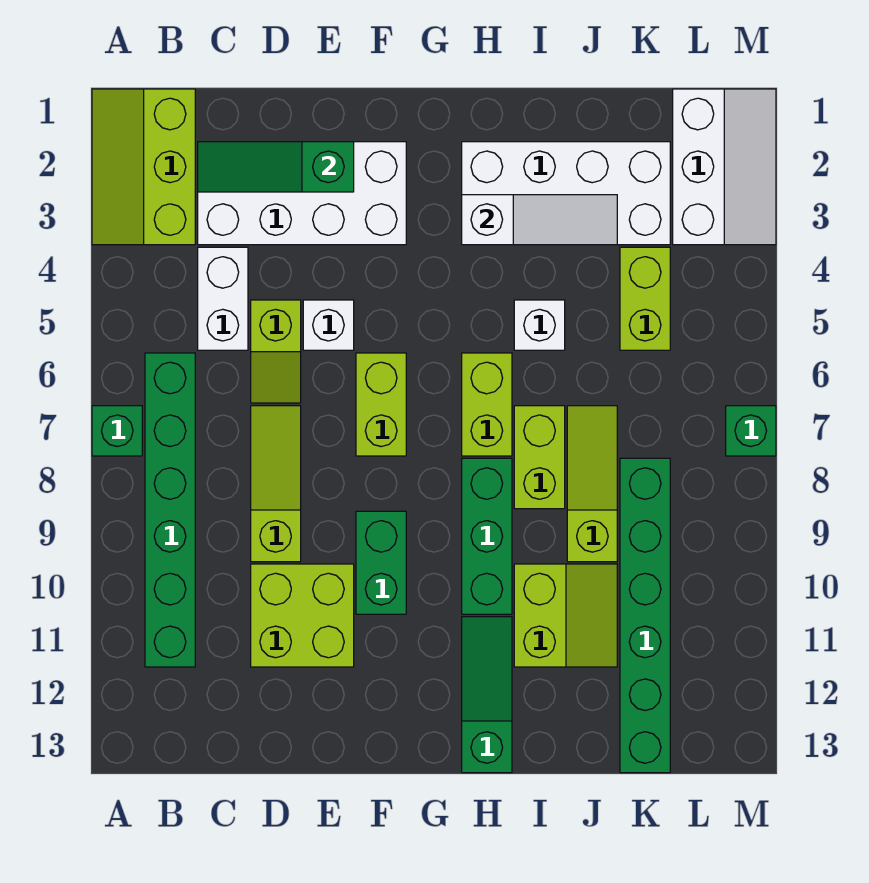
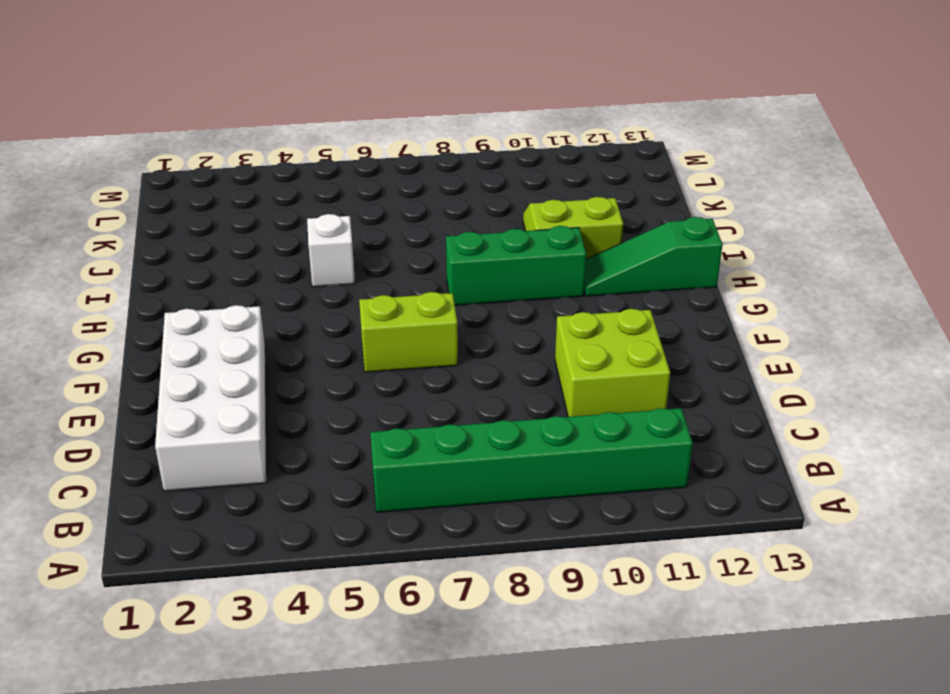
none -> lime 2x3 slope [92,89,195,245]
none -> green 1x1 brick [92,406,142,456]
none -> white 1x2 brick [198,247,248,350]

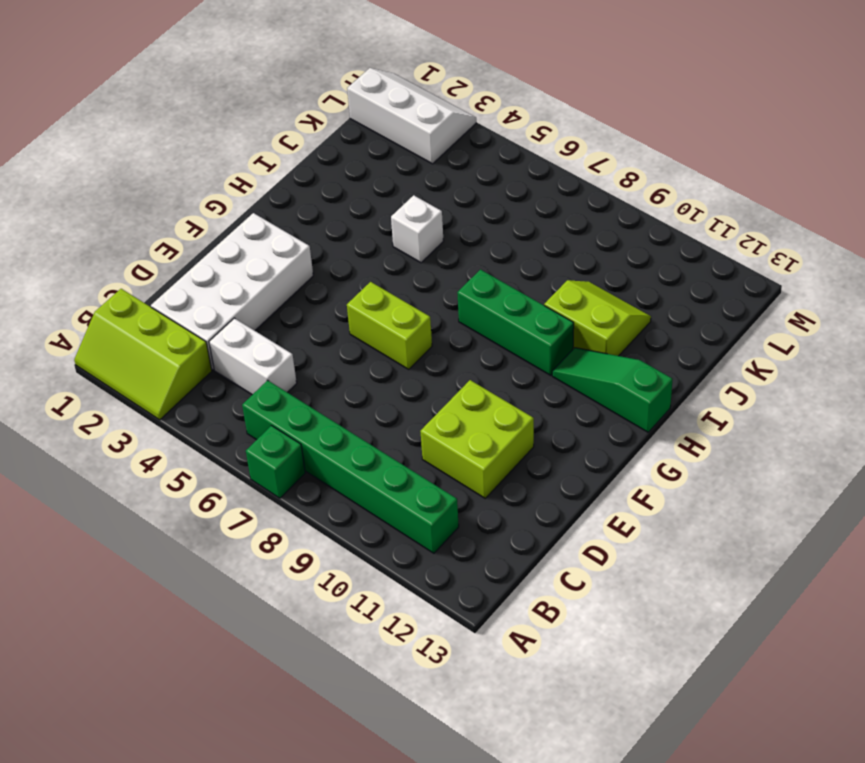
none -> lime 1x2 slope [251,300,301,403]
none -> lime 1x3 slope [251,406,301,562]
none -> white 1x1 brick [303,300,354,350]

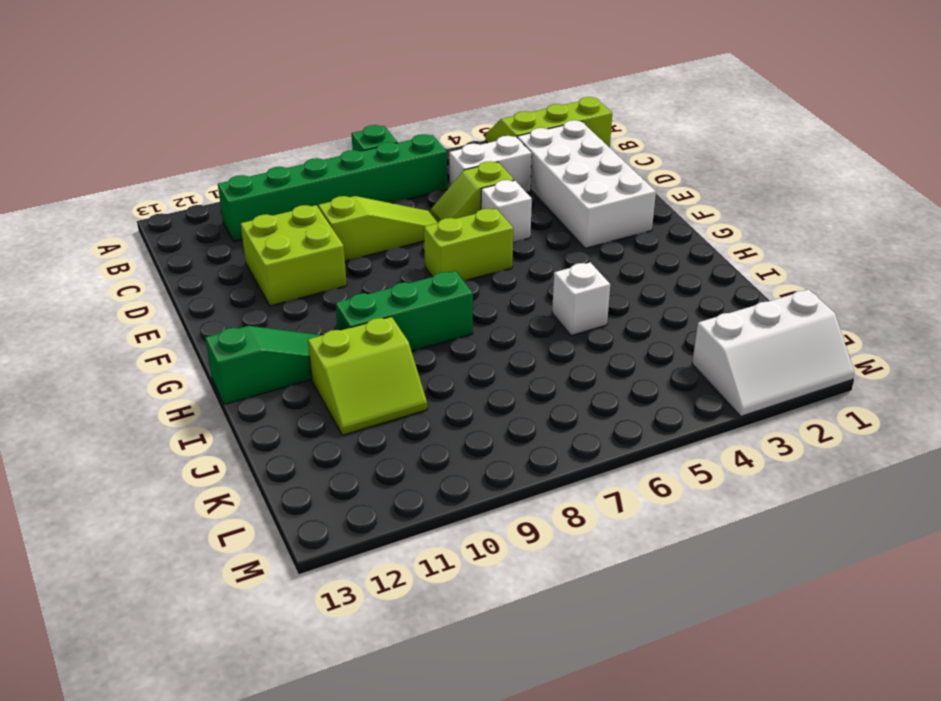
none -> green 1x2 brick [356,511,406,614]
none -> white 2x4 brick [462,142,670,245]
none -> lime 1x2 brick [462,353,512,456]

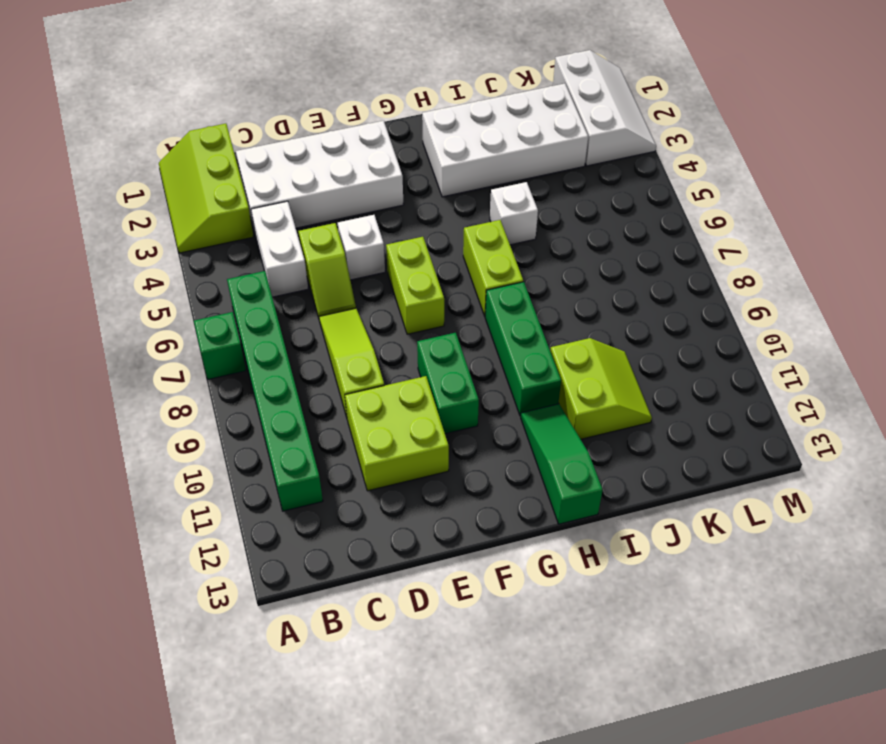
none -> lime 1x2 brick [514,406,565,509]
none -> lime 1x3 slope [567,406,617,562]
none -> lime 1x2 brick [620,247,670,350]

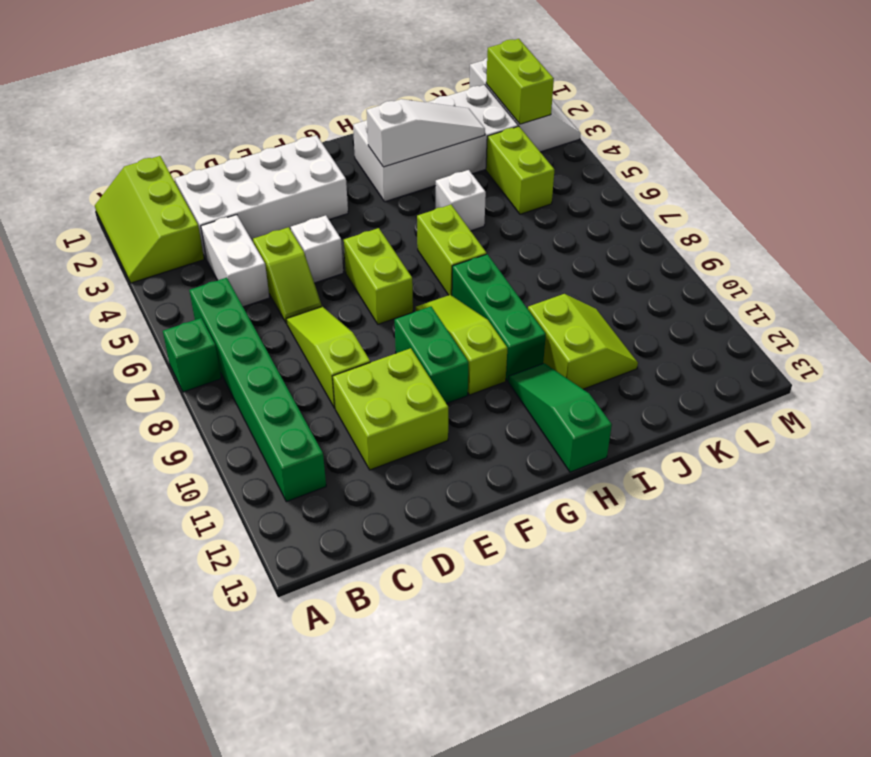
lime 1x3 slope [416,295,507,395] -> lime 1x3 slope moved to [567,406,617,562]
lime 1x2 brick [486,39,554,124] -> lime 1x2 brick moved to [514,406,565,509]
none -> green 1x6 brick [620,458,670,773]
none -> green 1x1 brick [726,406,776,456]
none -> green 1x3 slope [198,142,354,192]

